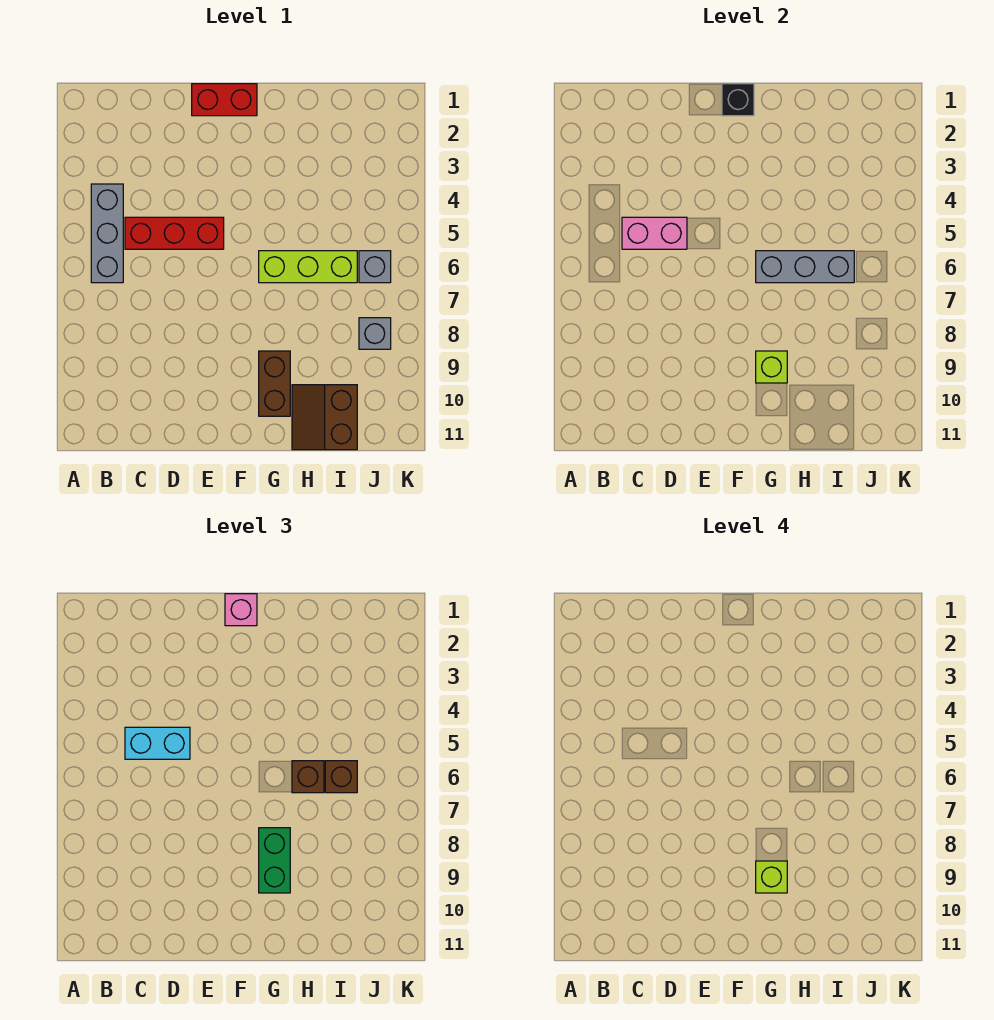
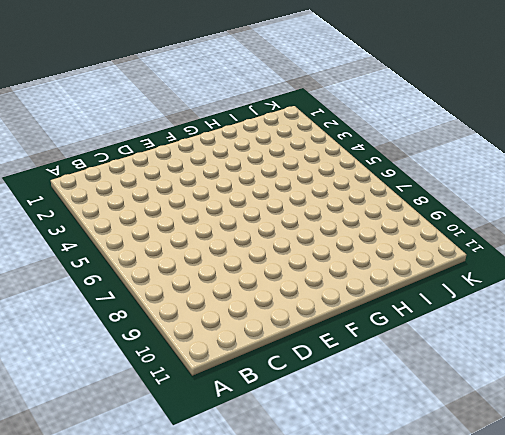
none -> grey 1x3 brick [91,184,123,283]
none -> red 1x3 brick [125,217,224,249]
none -> red 1x2 brick [192,84,257,116]

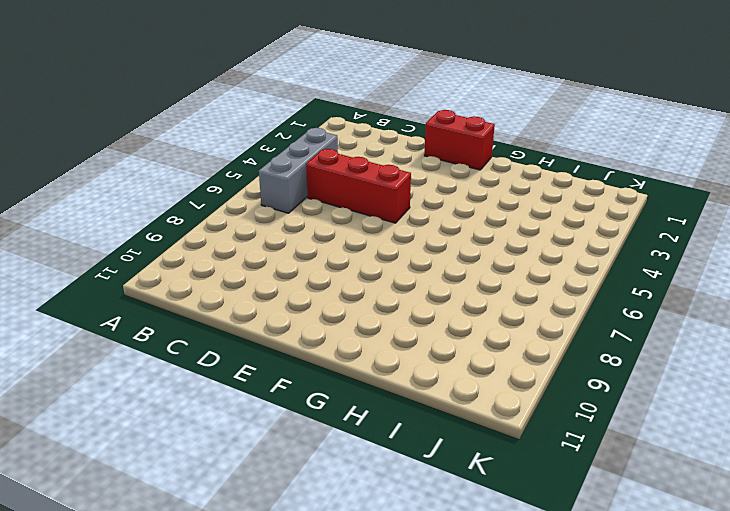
none -> lime 1x3 brick [259,251,357,283]
none -> brown 1x2 brick [259,351,290,416]
none -> brown 2x2 slope [292,385,357,450]

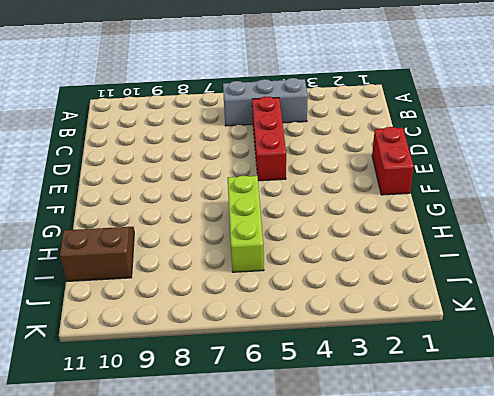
none -> brown 1x2 brick [259,351,290,416]
none -> grey 1x1 brick [359,251,391,283]
none -> grey 1x1 brick [359,318,391,349]

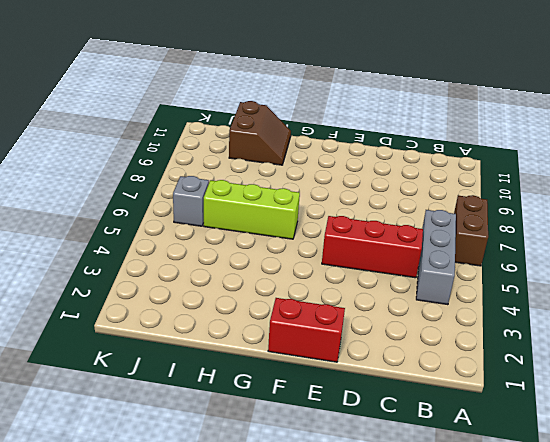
brown 1x2 brick [454,195,488,266] -> brown 1x2 brick moved to [259,351,290,416]
none -> grey 1x1 brick [359,318,391,349]
none -> pink 1x2 brick [622,217,687,249]
none -> black 1x1 brick [722,84,754,116]

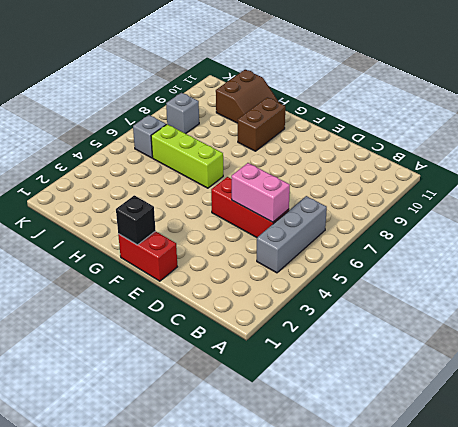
none -> grey 1x3 brick [756,251,854,283]
none -> lime 1x1 brick [756,351,787,383]
none -> cyan 1x2 brick [125,727,190,759]

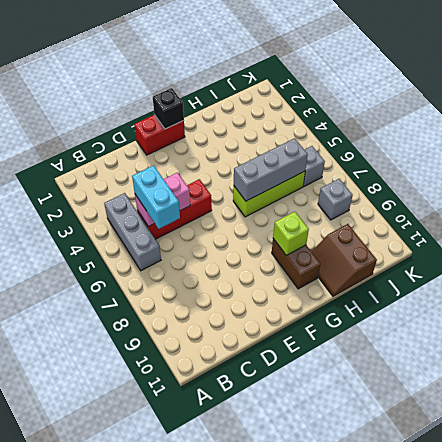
cyan 1x2 brick [132,165,180,229] -> cyan 1x2 brick turned to [125,727,190,759]
none -> pink 1x1 brick [225,594,257,626]
none -> green 1x2 brick [259,828,290,893]
none -> brown 1x1 brick [292,761,324,793]

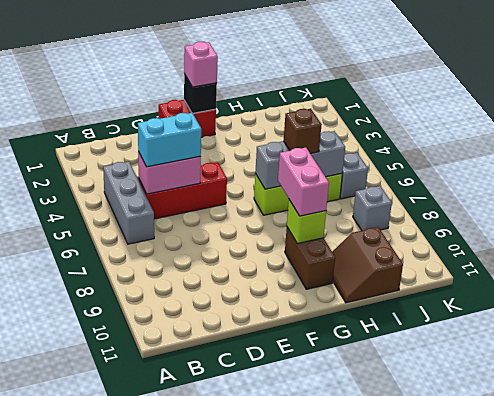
pink 1x2 brick [278,148,329,216] -> green 1x2 brick [259,828,290,893]
none -> brown 1x1 brick [325,761,357,793]
none -> lime 1x1 brick [756,861,787,893]

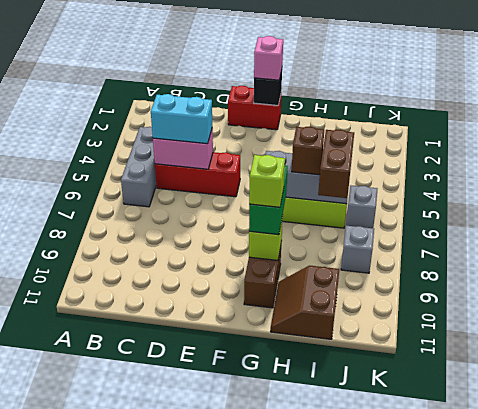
brown 1x2 brick [318,130,354,198] -> brown 1x1 brick [325,761,357,793]

